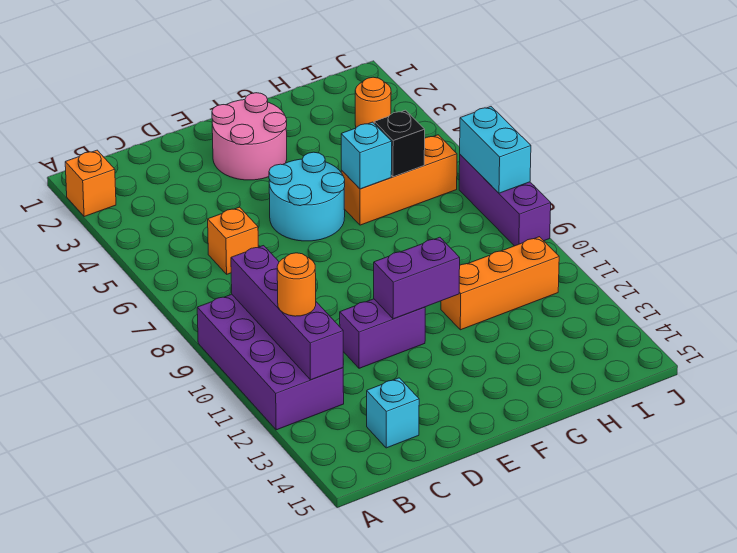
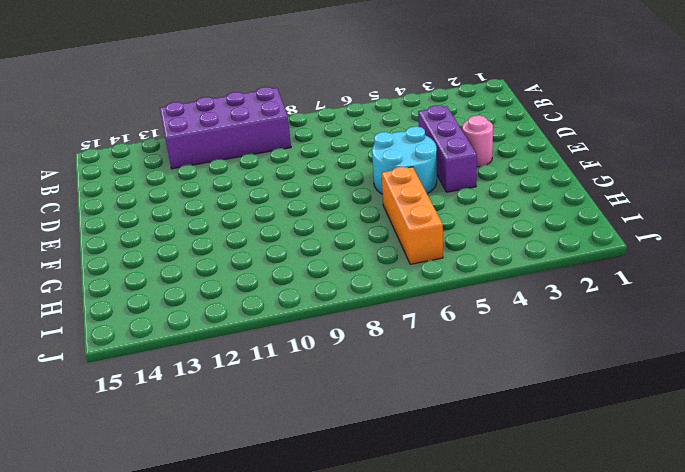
purple 1x3 brick [418,105,477,192] -> purple 1x3 brick turned to [459,155,551,246]
pink 1x1 round brick [462,115,493,167] -> pink 2x2 round brick [212,93,287,180]
none -> orange 1x1 brick [65,150,116,217]
none -> orange 1x1 brick [208,207,258,274]
none -> cyan 1x1 brick [367,378,419,448]

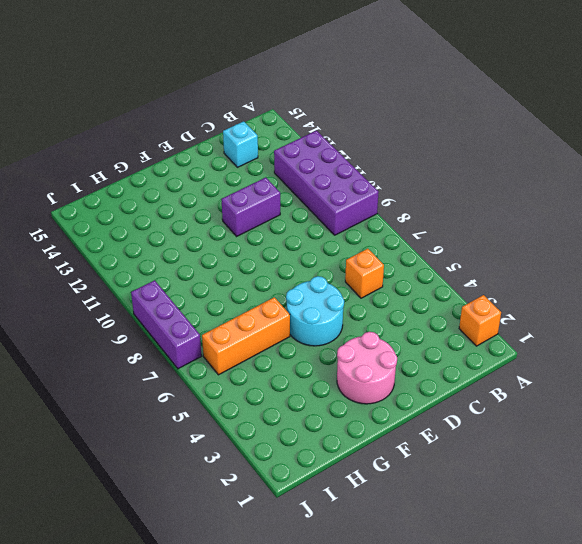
none -> orange 1x3 brick [441,237,559,330]
none -> orange 1x1 round brick [355,77,391,127]
none -> purple 1x4 brick [231,246,343,380]

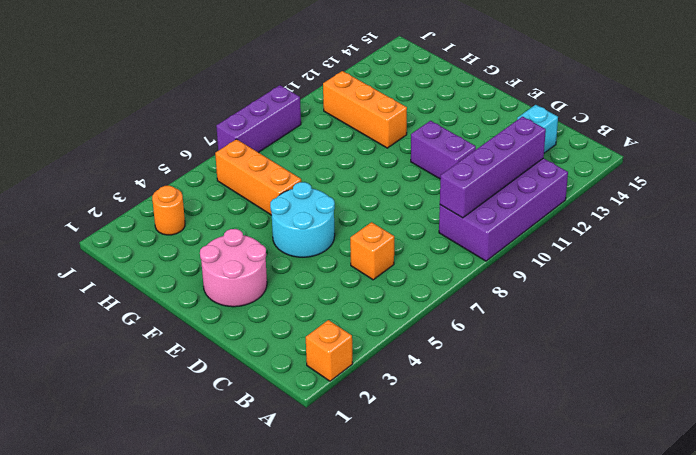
none -> purple 1x2 brick [374,237,460,319]
none -> cyan 1x1 brick [341,122,392,189]
none -> black 1x1 brick [374,110,425,177]

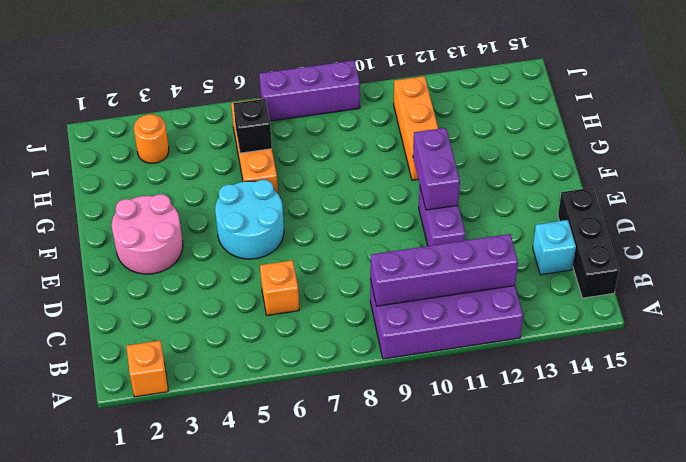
black 1x3 brick [558,188,619,298] -> none
none -> cyan 1x1 brick [341,122,392,189]
none -> cyan 1x2 brick [460,107,531,193]
none -> orange 1x1 round brick [277,253,316,316]

